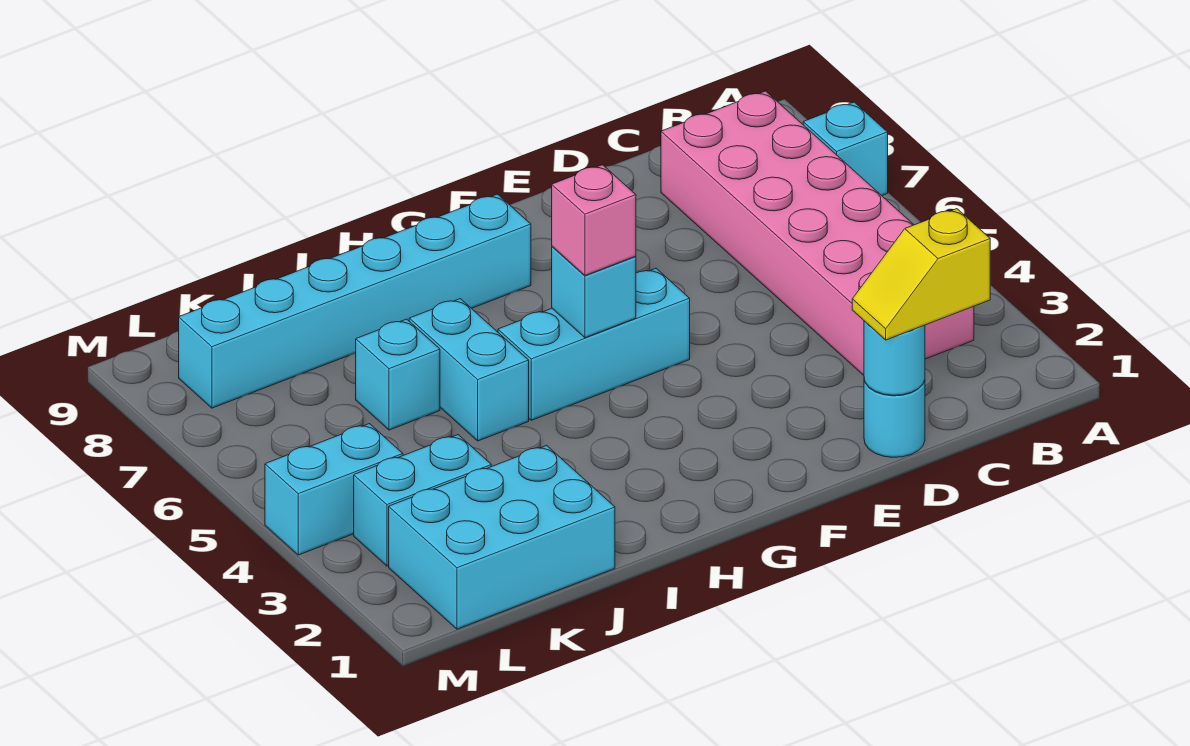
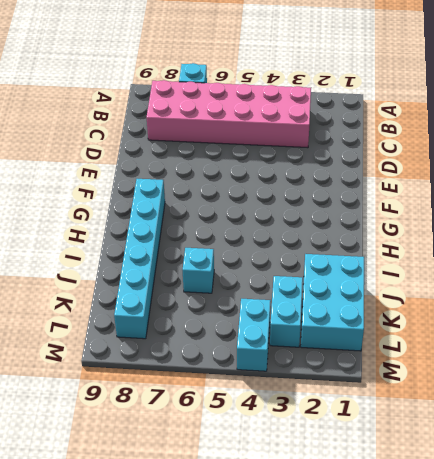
none -> cyan 1x1 round brick [864,379,925,457]
none -> cyan 1x3 brick [498,268,690,420]
none -> cyan 1x2 brick [409,299,529,441]

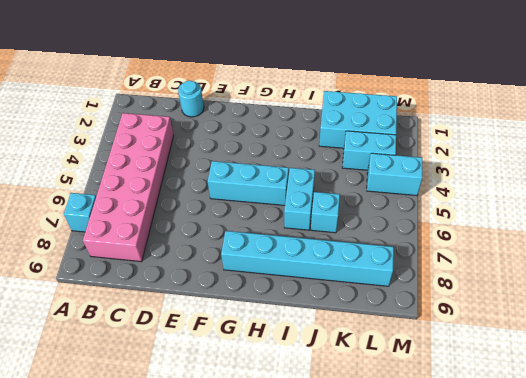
none -> cyan 1x1 round brick [864,321,925,395]
none -> cyan 1x1 brick [552,247,636,338]
none -> yellow 1x2 slope [852,209,990,340]

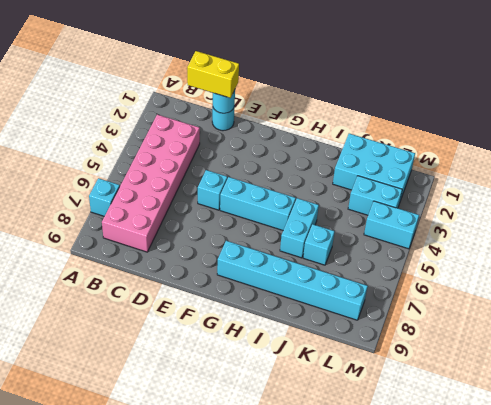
yellow 1x2 brick [187,51,239,98] -> yellow 1x2 slope [852,209,990,340]
cyan 1x1 brick [198,170,227,210] -> cyan 1x1 brick moved to [552,247,636,338]
none -> pink 1x1 brick [552,165,636,276]

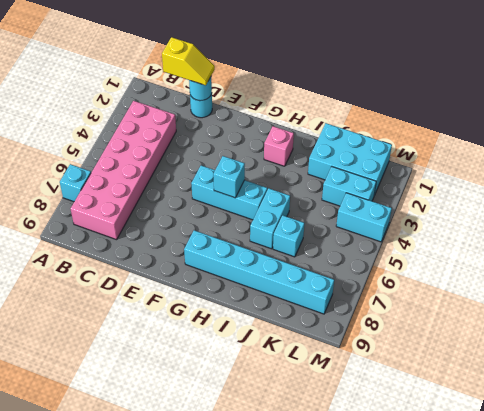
pink 1x1 brick [264,126,294,166] -> pink 1x1 brick moved to [552,165,636,276]

